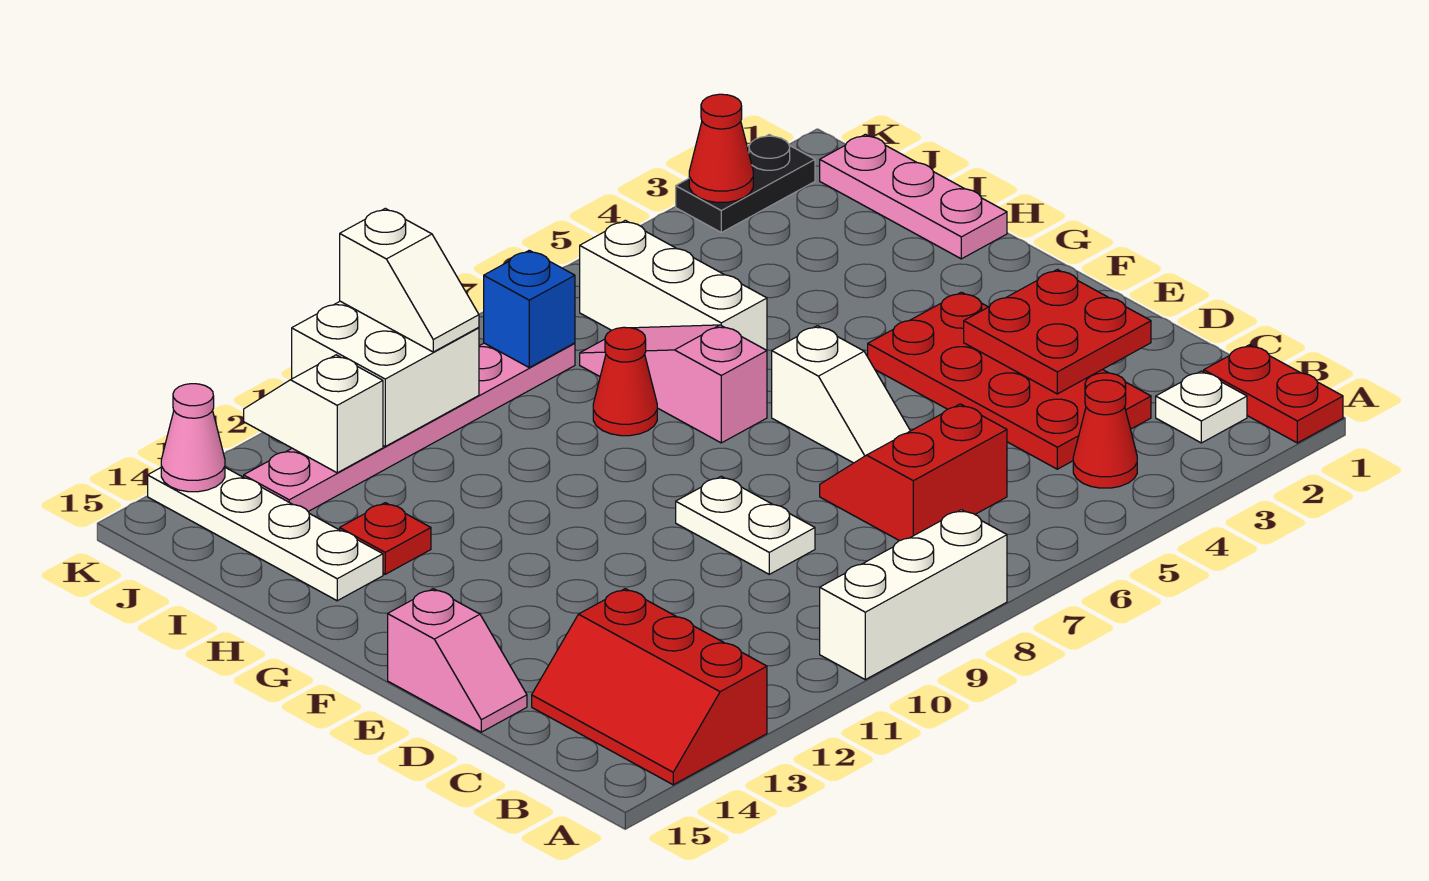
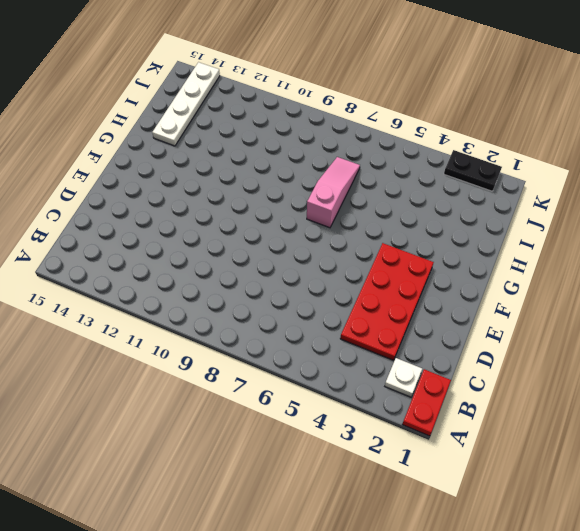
none -> white 1x3 brick [820,510,1007,680]
none -> red 2x3 slope [532,589,767,785]
none -> red 1x1 cone [1073,380,1137,488]

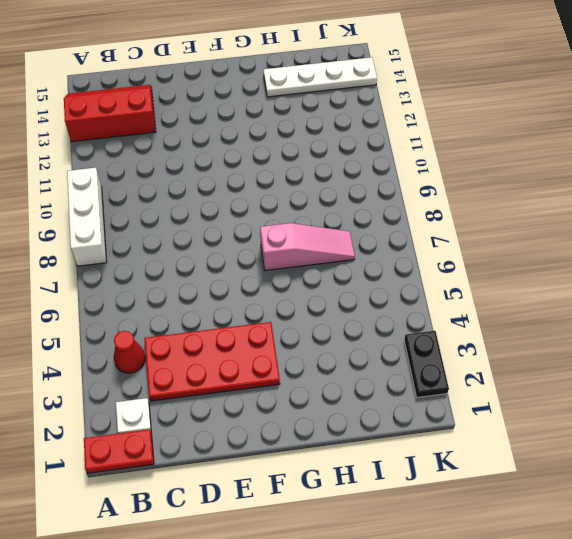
none -> red 2x2 slope [820,404,1007,541]
none -> white 1x2 plate [676,476,815,574]
none -> pink 1x2 slope [388,589,527,732]

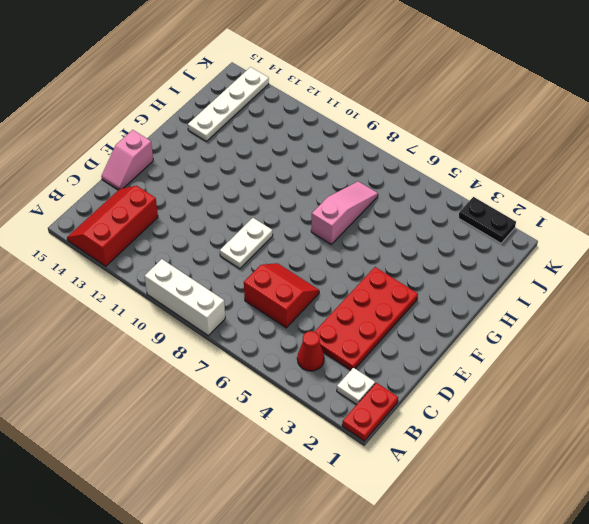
none -> white 1x2 slope [772,326,910,463]
none -> pink 1x3 plate [820,134,1007,259]
none -> white 1x3 brick [580,220,767,350]

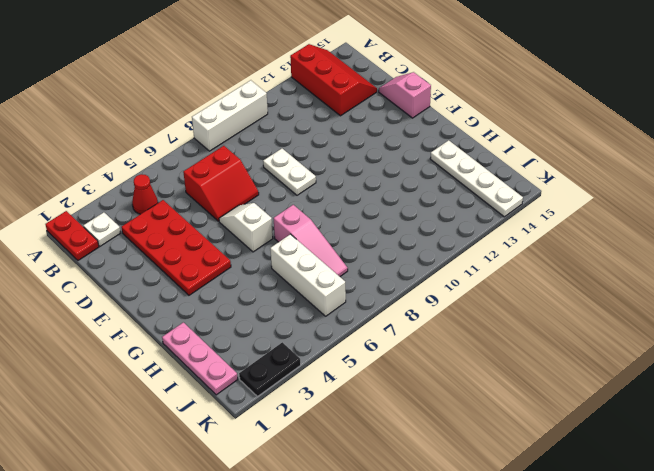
none -> red 1x1 cone [593,327,657,436]
none -> red 1x1 plate [340,503,431,574]
none -> pink 1x6 plate [244,343,575,511]

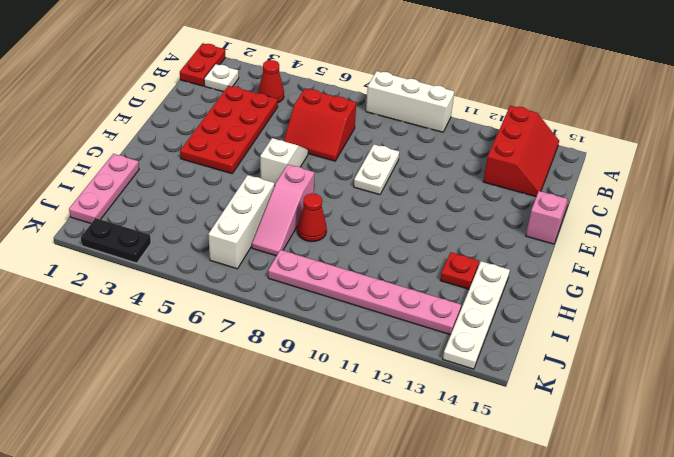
none -> red 2x2 plate [964,270,1151,394]
none -> blue 1x1 brick [484,250,575,367]
none -> white 2x2 brick [292,301,479,446]

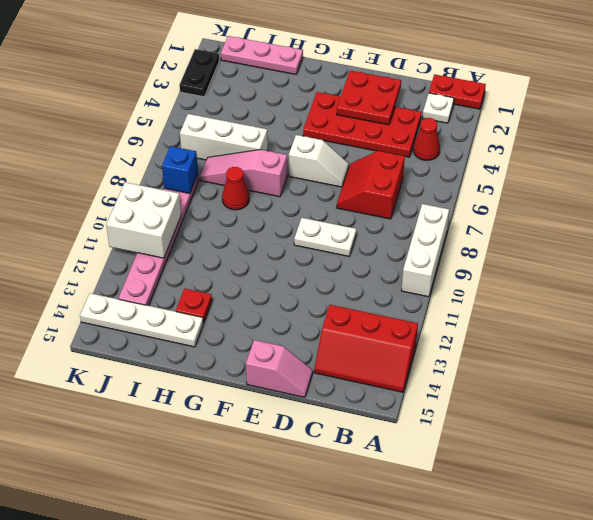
none -> white 1x2 slope [244,355,383,473]
none -> red 1x1 cone [689,94,753,202]
none -> pink 1x1 cone [161,384,225,492]

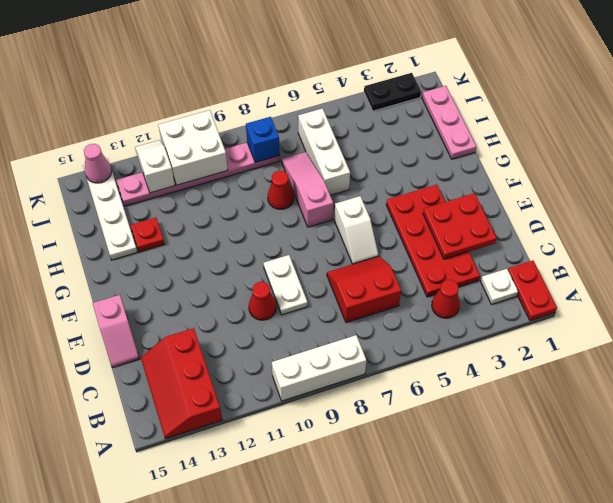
red 1x1 cone [249,282,276,320] -> red 1x1 cone moved to [689,94,753,202]
none -> white 1x2 slope [340,208,479,352]

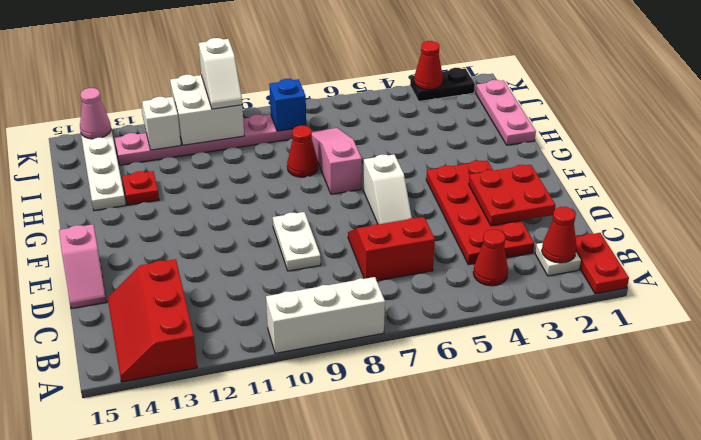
red 1x1 cone [542,207,577,263] -> none
none -> white 1x3 brick [580,220,767,350]

